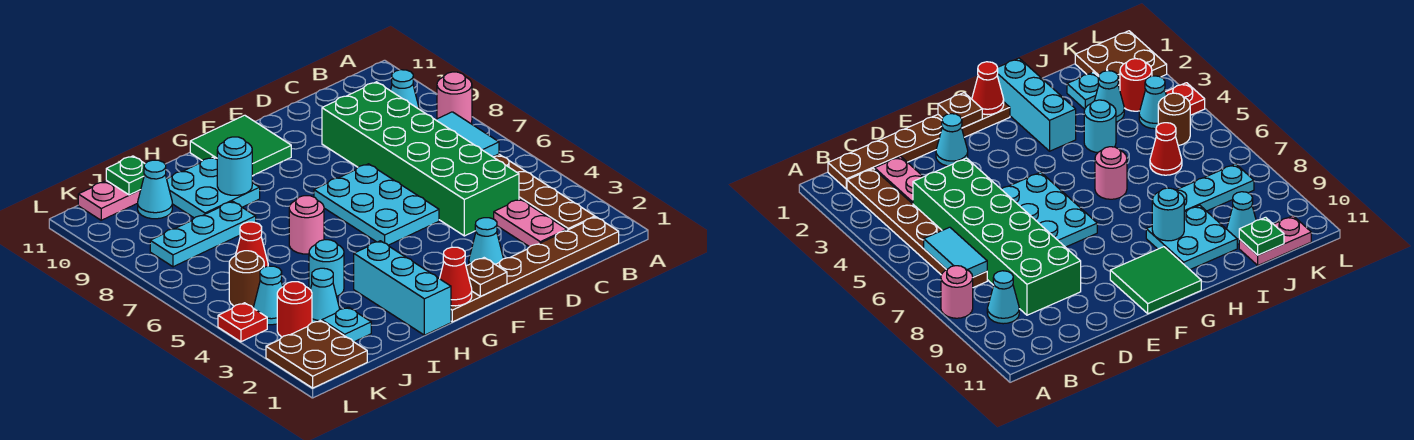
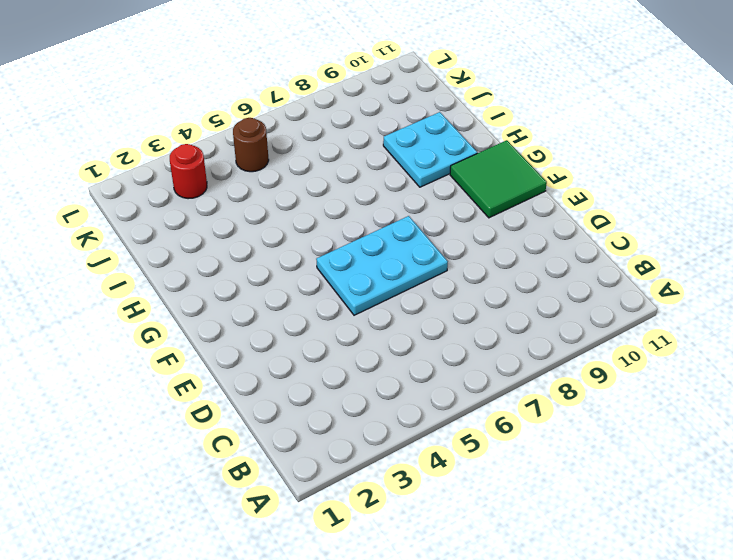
none -> pink 1x1 round brick [437,72,472,123]
none -> brown 1x6 plate [451,217,619,322]
none -> brown 1x6 plate [494,154,595,230]

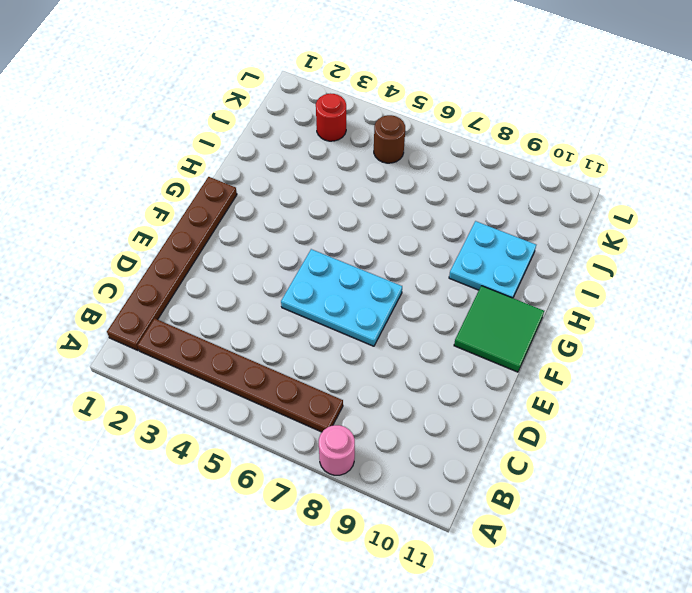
none -> cyan 1x1 cone [390,70,419,109]
none -> pink 1x2 plate [494,199,567,247]
none -> green 2x6 brick [322,82,519,236]

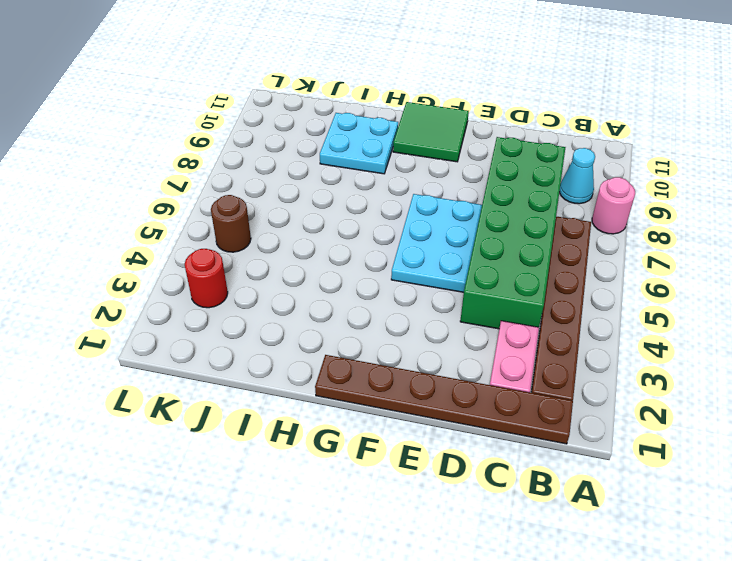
none -> cyan 1x1 cone [469,218,503,264]
none -> cyan 1x3 brick [354,241,451,335]
none -> pink 1x1 round brick [289,196,324,254]

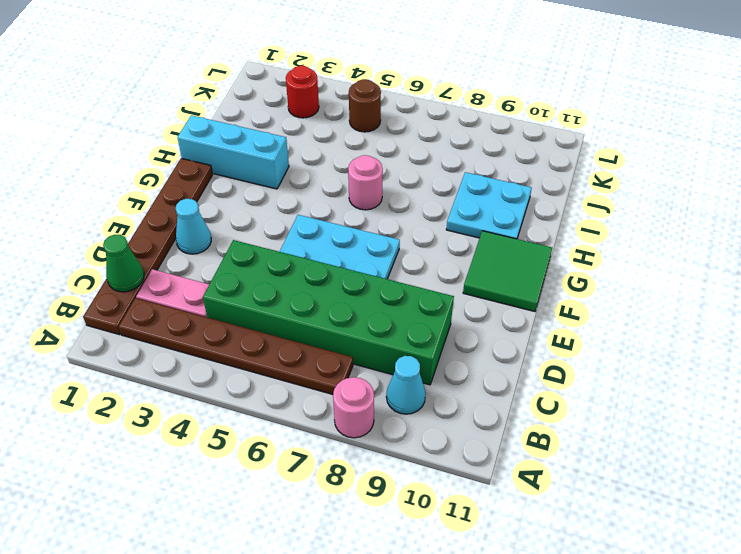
green 1x1 cone [103,235,144,292] -> none
none -> cyan 1x1 round brick [309,240,344,296]
none -> cyan 1x3 plate [150,201,256,267]
none -> cyan 1x1 plate [322,307,371,342]

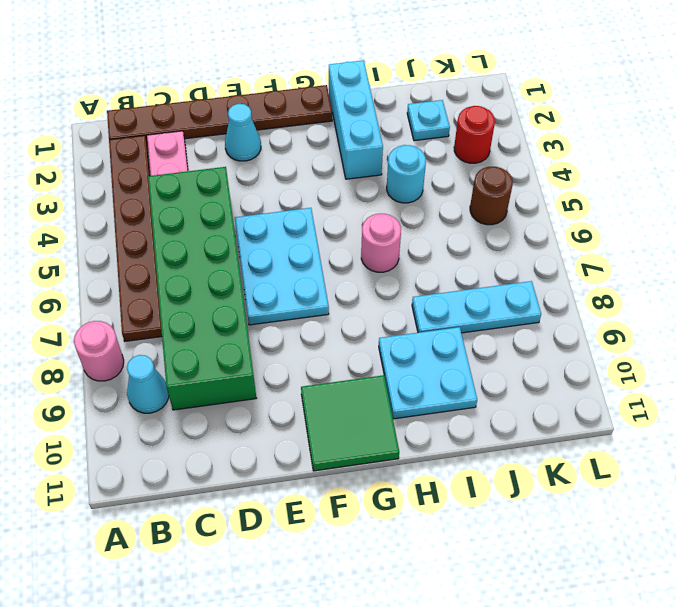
none -> cyan 1x1 cone [310,268,340,323]
none -> red 1x1 cone [236,222,268,267]
none -> cyan 1x1 cone [138,160,172,219]

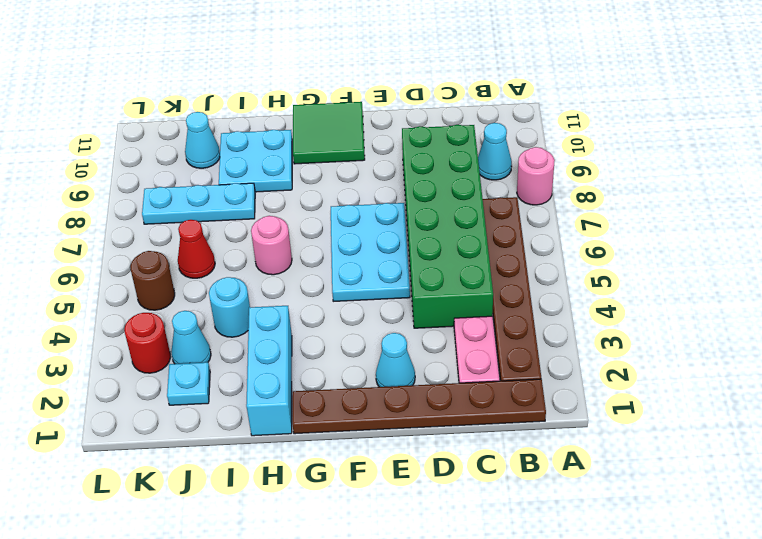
none -> pink 1x2 plate [78,181,141,220]
none -> brown 2x2 plate [266,321,367,388]
none -> cyan 1x1 cone [253,266,283,325]

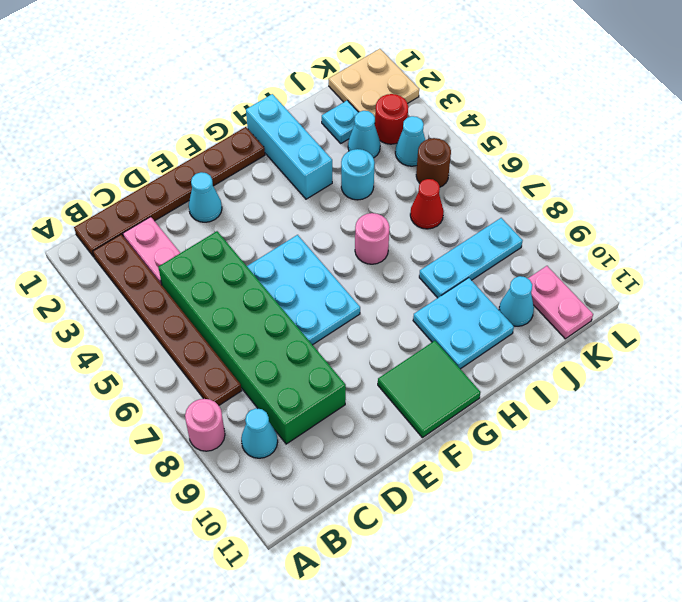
tan 2x2 plate [329,49,419,117] -> brown 2x2 plate [266,321,367,388]
pink 1x2 plate [528,266,593,339] -> pink 1x2 plate turned to [78,181,141,220]
none -> red 1x1 plate [218,303,267,342]
none -> cyan 1x2 tile [436,112,499,157]
none -> brown 1x1 plate [466,258,507,296]

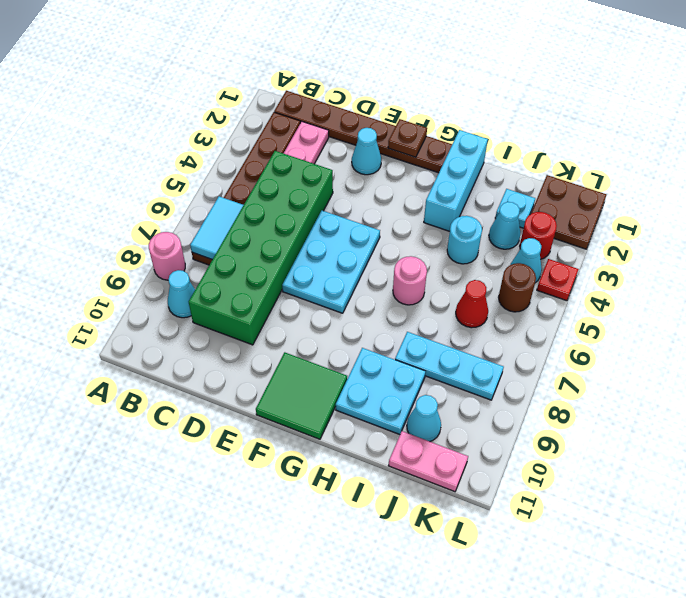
none -> red 1x1 cone [440,247,472,306]
none -> cyan 1x1 round brick [217,137,252,195]
none -> green 1x1 plate [106,156,145,195]

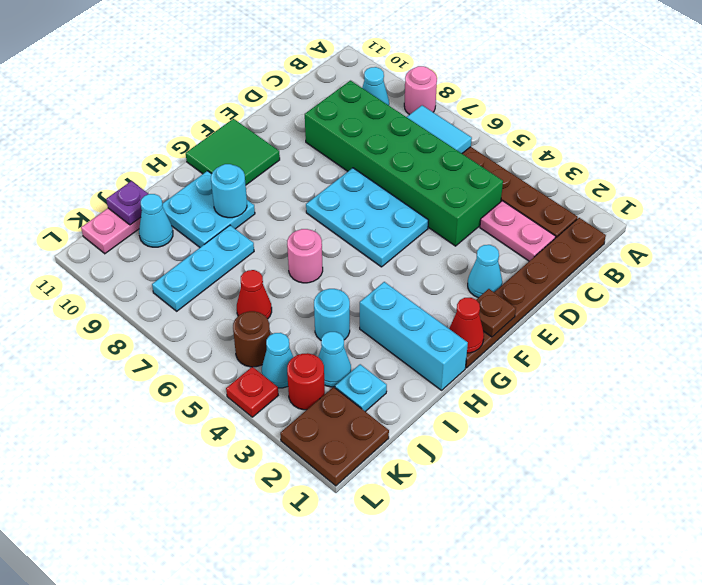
purple 1x1 plate [106,181,148,225] -> green 1x1 plate [106,156,145,195]

